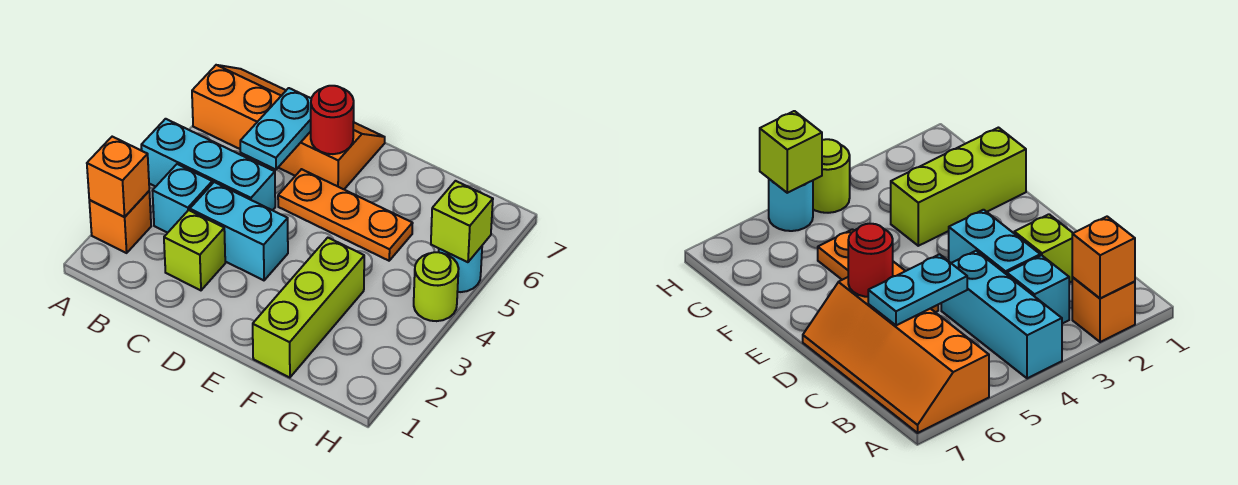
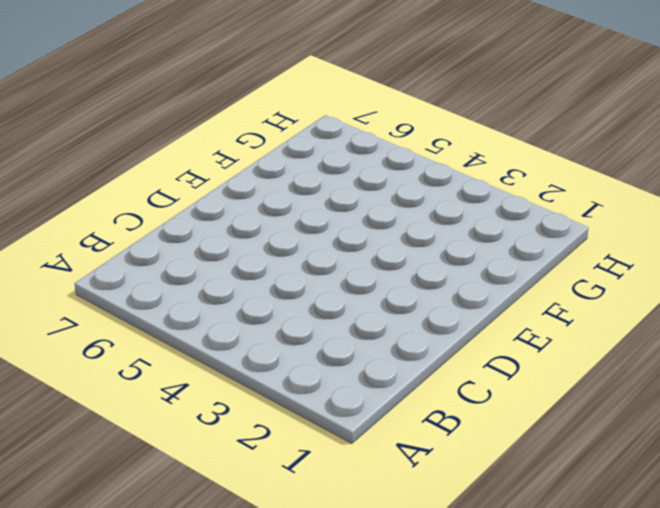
none -> orange 1x1 brick [89,191,151,253]
none -> cyan 1x3 brick [141,119,275,210]
none -> orange 2x4 slope [192,65,385,189]

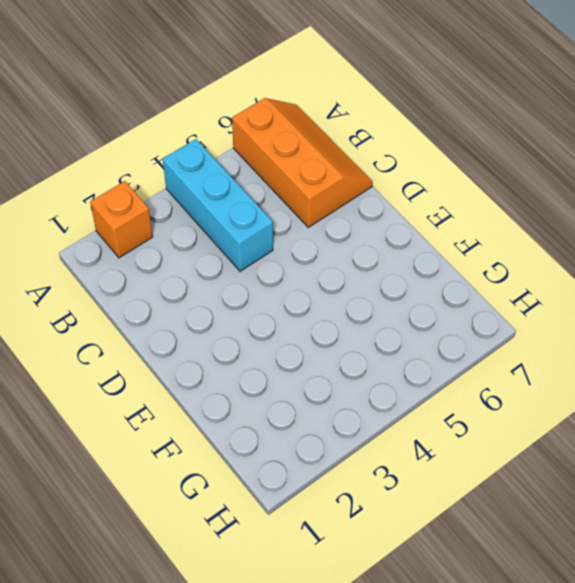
orange 2x3 slope [232,98,373,227] -> orange 2x4 slope [192,65,385,189]
none -> cyan 1x1 brick [152,164,212,233]
none -> lime 1x1 brick [164,210,225,290]
none -> cyan 1x2 brick [190,182,288,280]

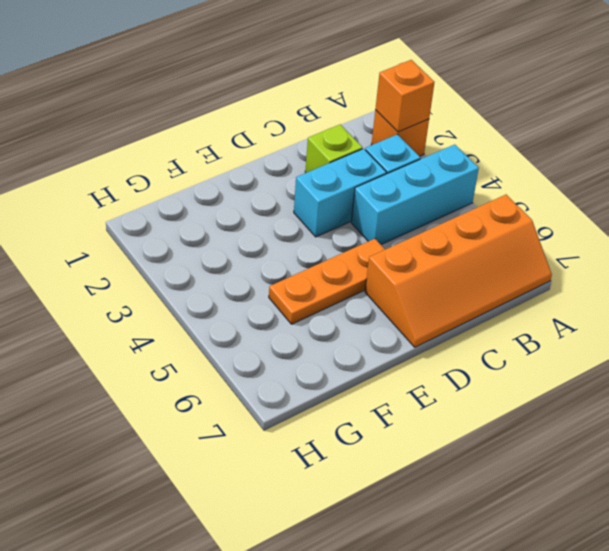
none -> lime 1x3 brick [253,238,364,378]
none -> lime 1x1 round brick [414,252,459,321]
none -> cyan 1x1 round brick [439,246,482,292]

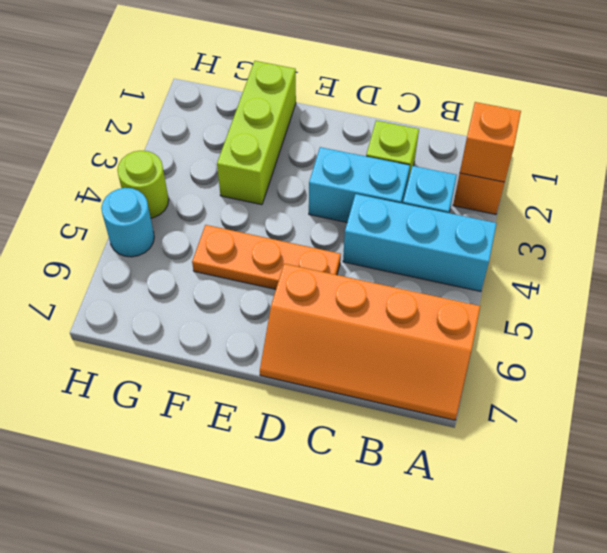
none -> cyan 1x2 plate [240,88,311,169]
none -> red 1x1 round brick [311,86,354,154]
none -> lime 1x1 brick [431,181,493,262]

